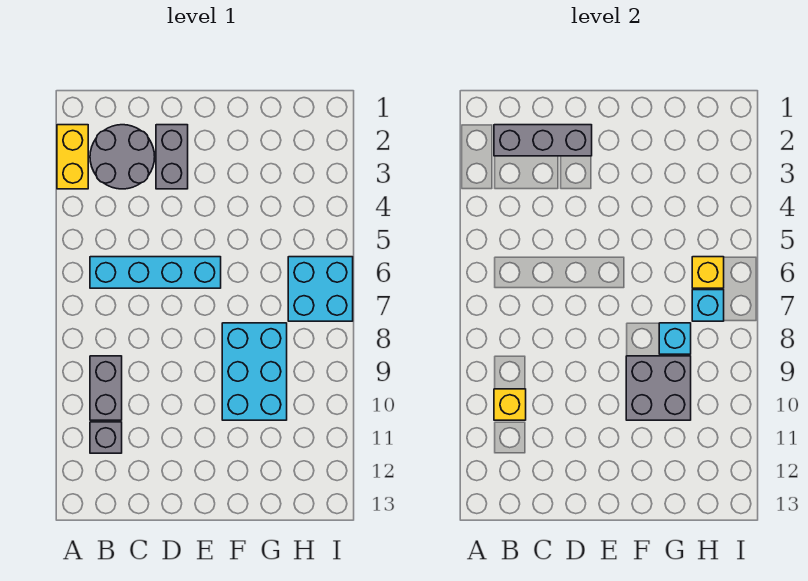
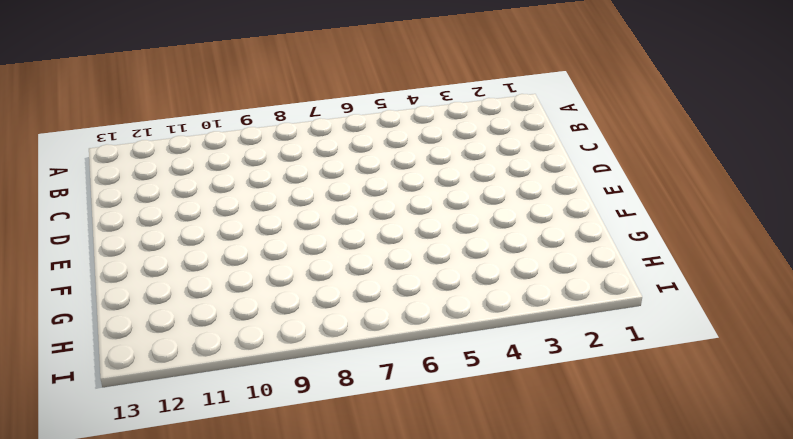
none -> yellow 1x2 brick [57,125,88,189]
none -> grey 2x2 round brick [90,125,155,189]
none -> cyan 1x4 brick [90,257,221,288]

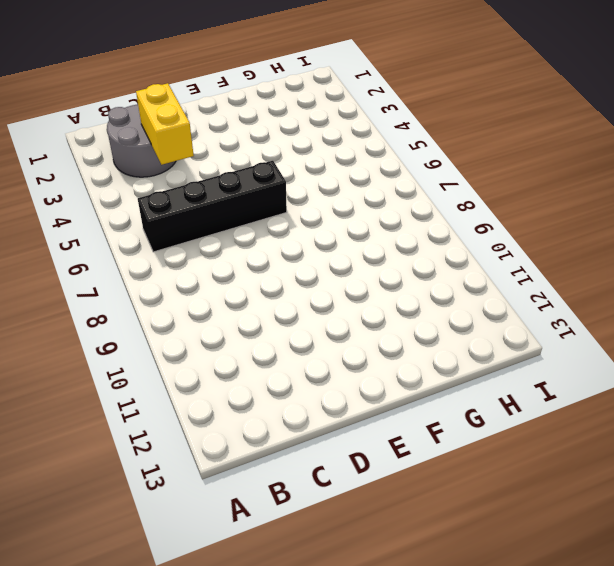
black 1x4 brick [138,161,287,252] -> cyan 1x4 brick [90,257,221,288]
yellow 1x2 brick [136,83,194,165] -> yellow 1x2 brick moved to [57,125,88,189]
none -> grey 1x2 brick [90,356,122,420]
none -> grey 1x1 brick [90,422,122,453]
none -> grey 1x2 brick [156,125,188,189]

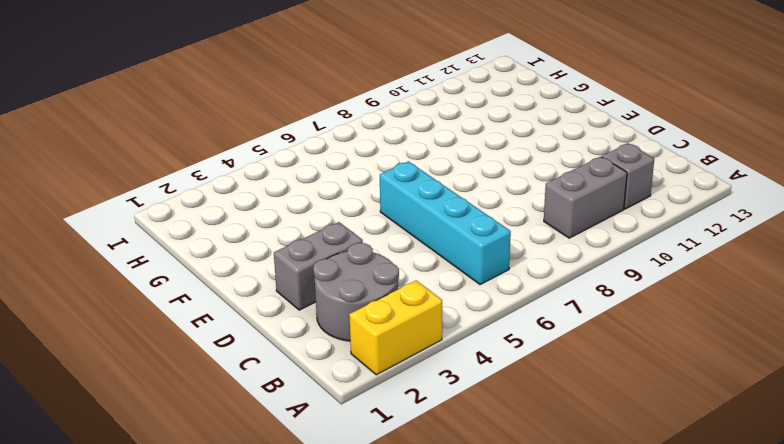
none -> cyan 2x3 brick [222,323,287,420]
none -> cyan 2x2 brick [288,257,353,321]
none -> grey 1x3 brick [494,125,592,156]

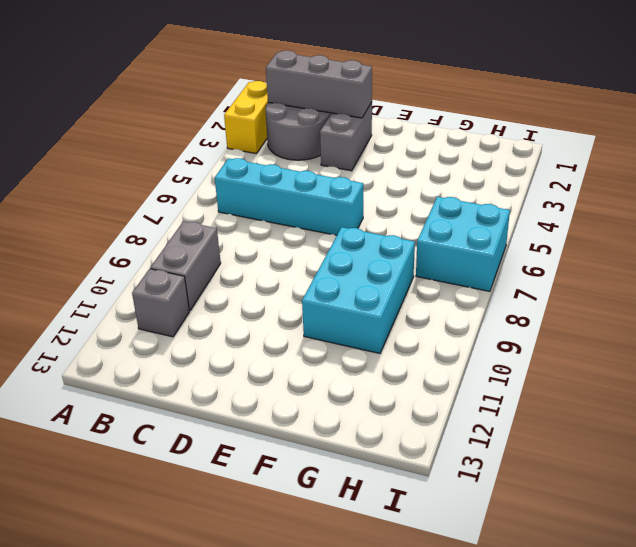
none -> yellow 1x1 brick [494,389,526,420]
none -> grey 2x2 brick [626,356,691,420]
none -> cyan 1x1 brick [659,323,691,354]

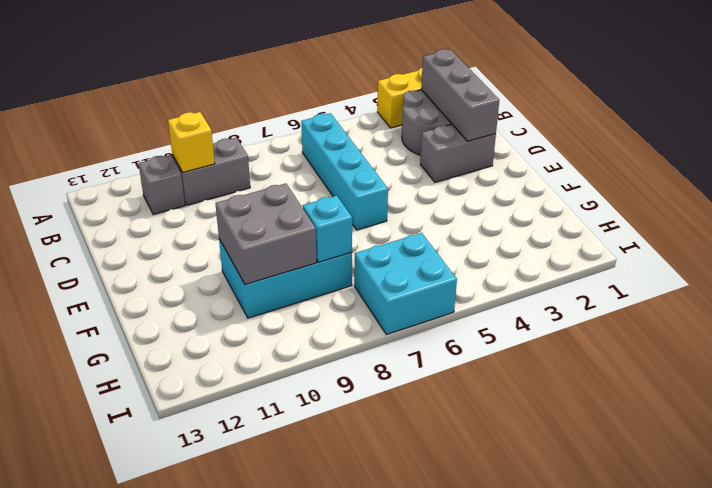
none -> yellow 1x1 brick [692,257,724,288]
none -> cyan 1x1 brick [692,290,724,321]

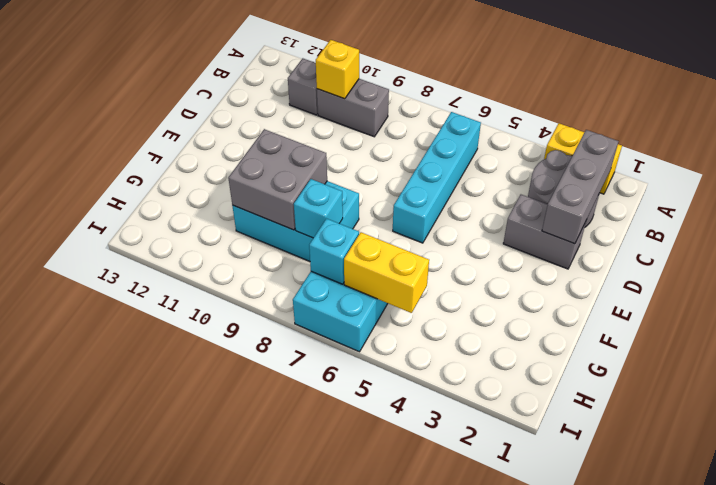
yellow 1x2 brick [344,232,429,313] -> yellow 1x1 brick [692,257,724,288]

